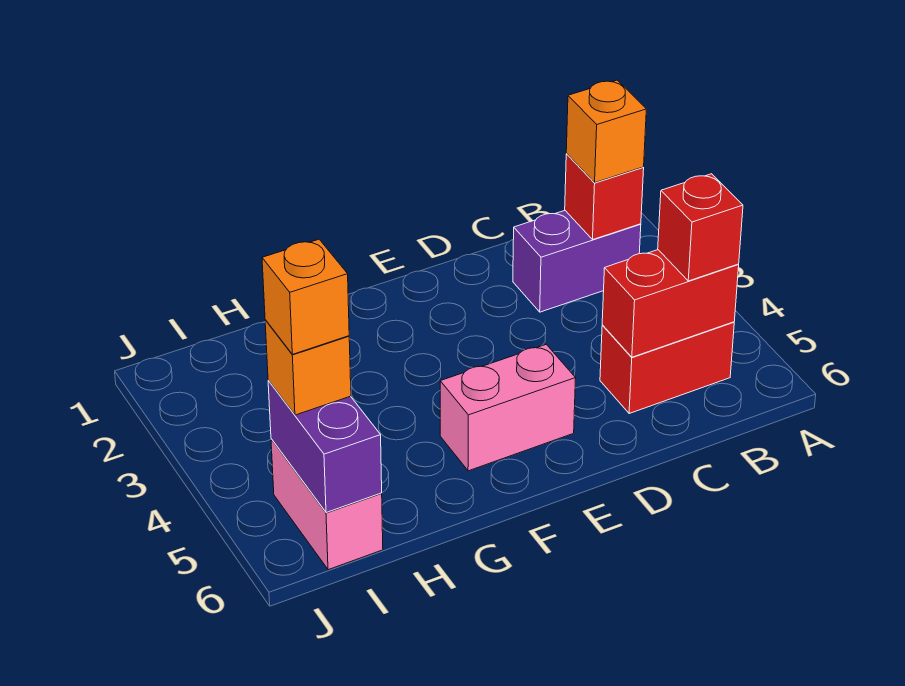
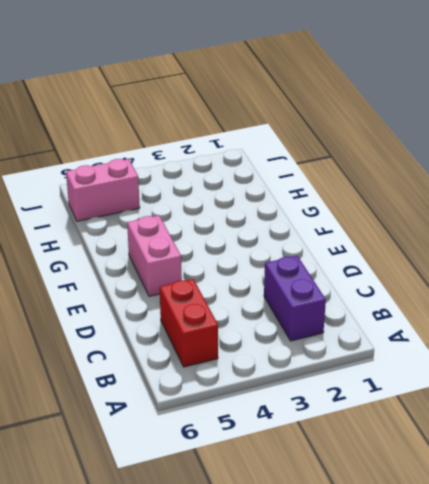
none -> red 1x1 brick [565,154,644,239]
none -> red 1x2 brick [602,250,739,357]

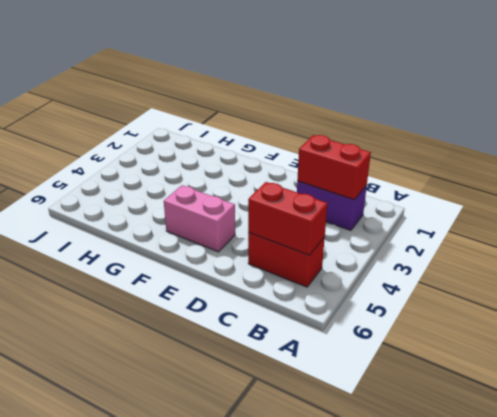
red 1x2 brick [297,135,371,200] -> red 1x1 brick [565,154,644,239]
none -> pink 1x2 brick [271,439,383,570]
none -> purple 1x2 brick [268,380,382,513]

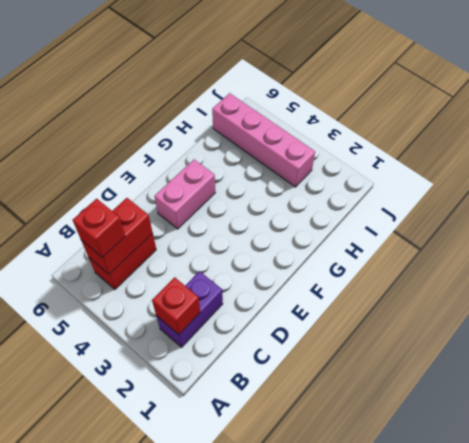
pink 1x4 brick [212,93,315,187] -> pink 1x2 brick [271,439,383,570]
none -> purple 1x2 brick [268,380,382,513]
none -> orange 1x1 brick [566,80,646,183]

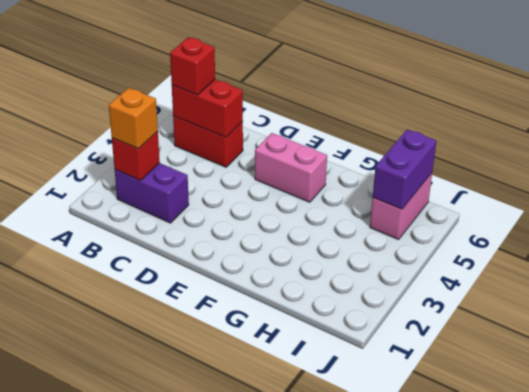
none -> orange 1x1 brick [265,320,351,415]
none -> orange 1x1 brick [262,239,349,354]

